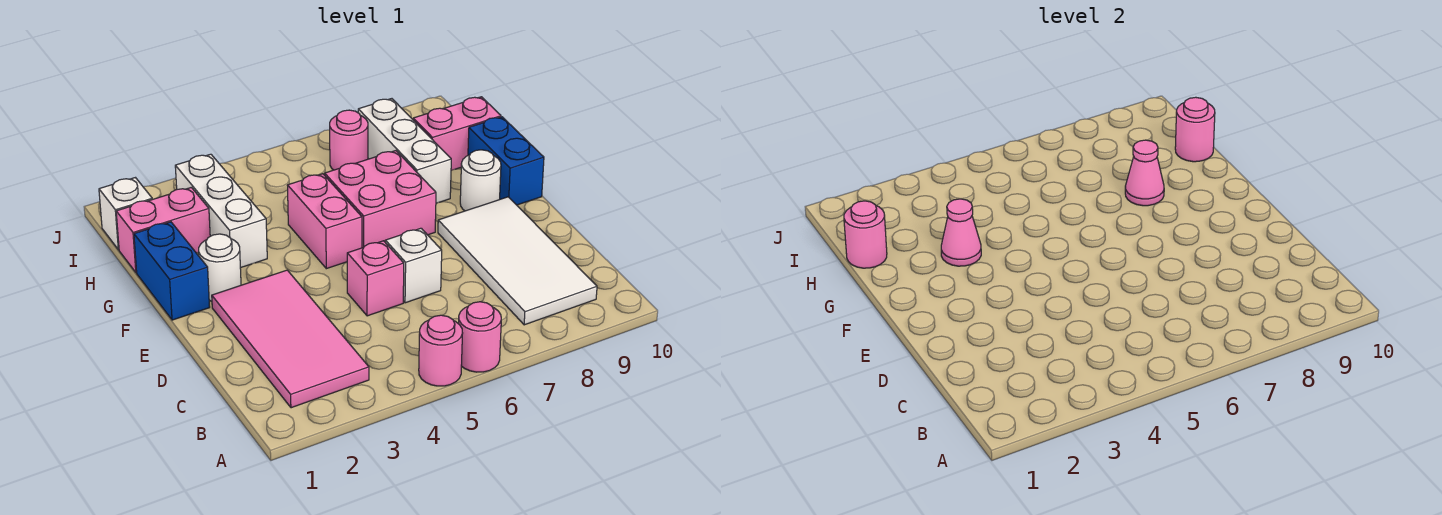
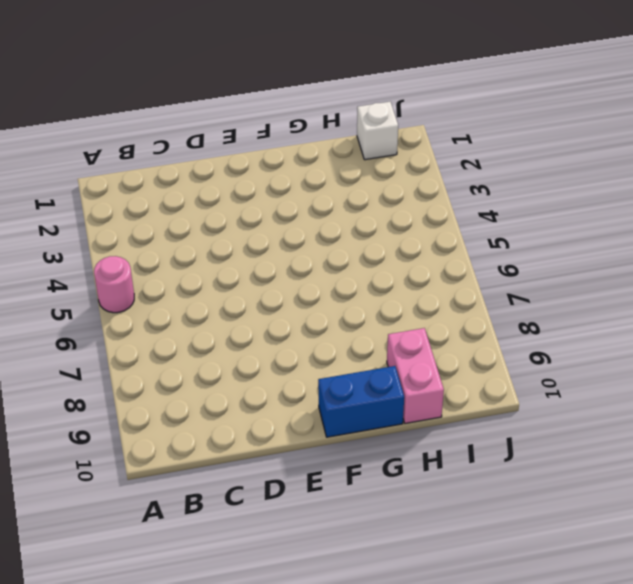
none -> pink 1x1 round brick [458,302,501,372]
none -> pink 2x4 tile [212,270,369,408]
none -> white 2x4 tile [438,197,597,325]

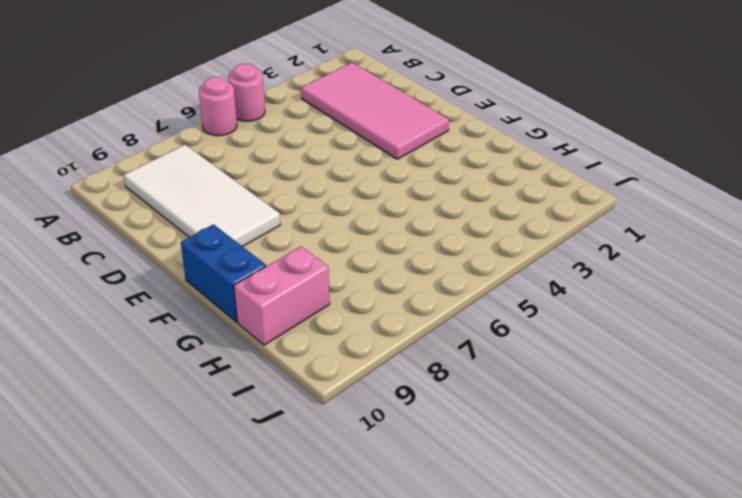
none -> pink 1x1 brick [347,241,404,316]
none -> white 1x1 brick [385,228,442,303]
none -> blue 1x2 brick [134,222,210,320]

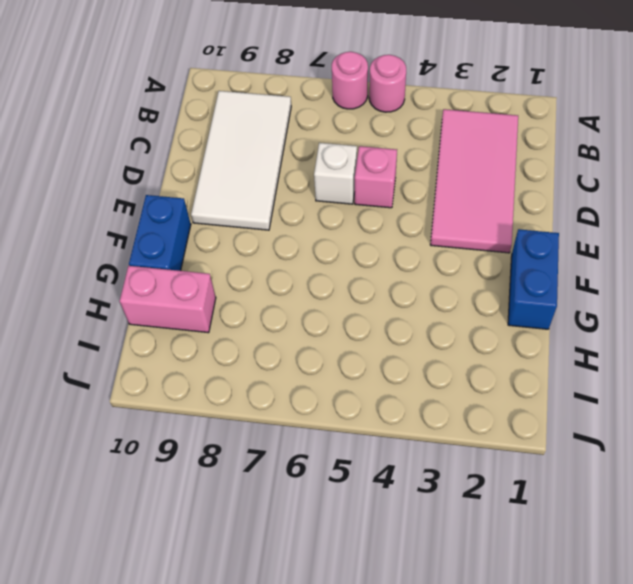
none -> white 1x1 round brick [199,234,241,301]
none -> pink 1x2 brick [287,174,362,269]
none -> pink 2x2 brick [325,151,436,248]

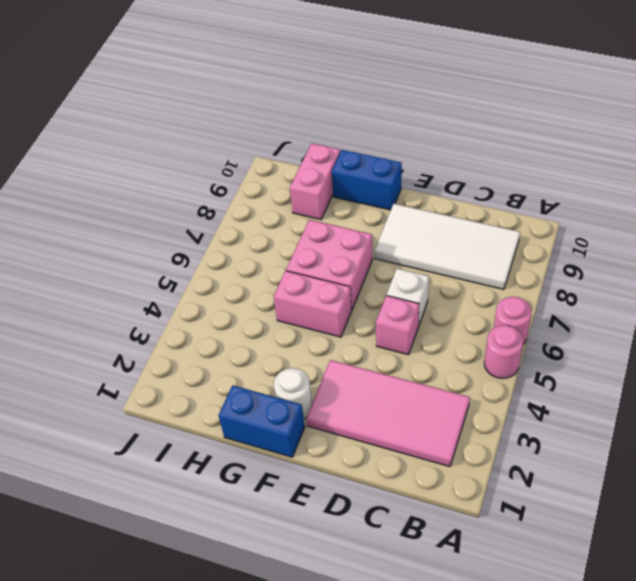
none -> white 1x1 round brick [460,150,501,211]
none -> white 1x3 brick [175,154,267,268]
none -> white 1x3 brick [358,99,451,203]

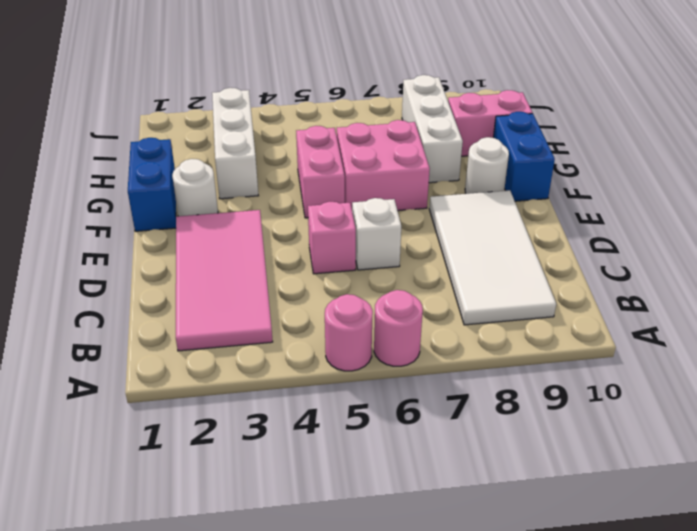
none -> pink 1x2 brick [116,187,210,273]
none -> white 1x1 brick [99,178,152,250]
none -> pink 1x1 round brick [330,110,368,170]

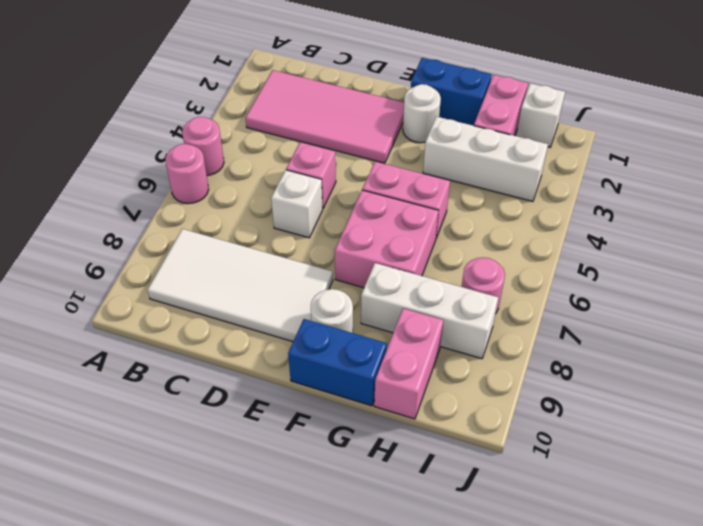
none -> pink 1x1 cone [941,199,981,266]
none -> pink 1x1 cone [1125,140,1164,206]
none -> pink 1x1 round brick [844,201,887,268]

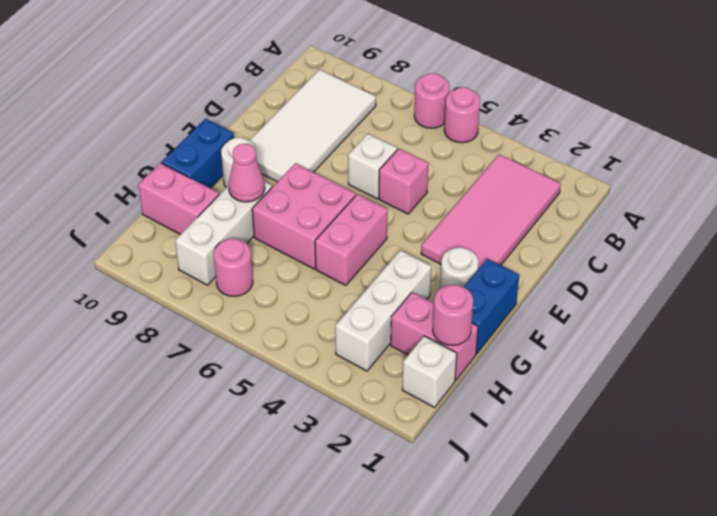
none -> pink 1x1 cone [941,199,981,266]
none -> pink 1x1 round brick [1175,97,1215,162]

